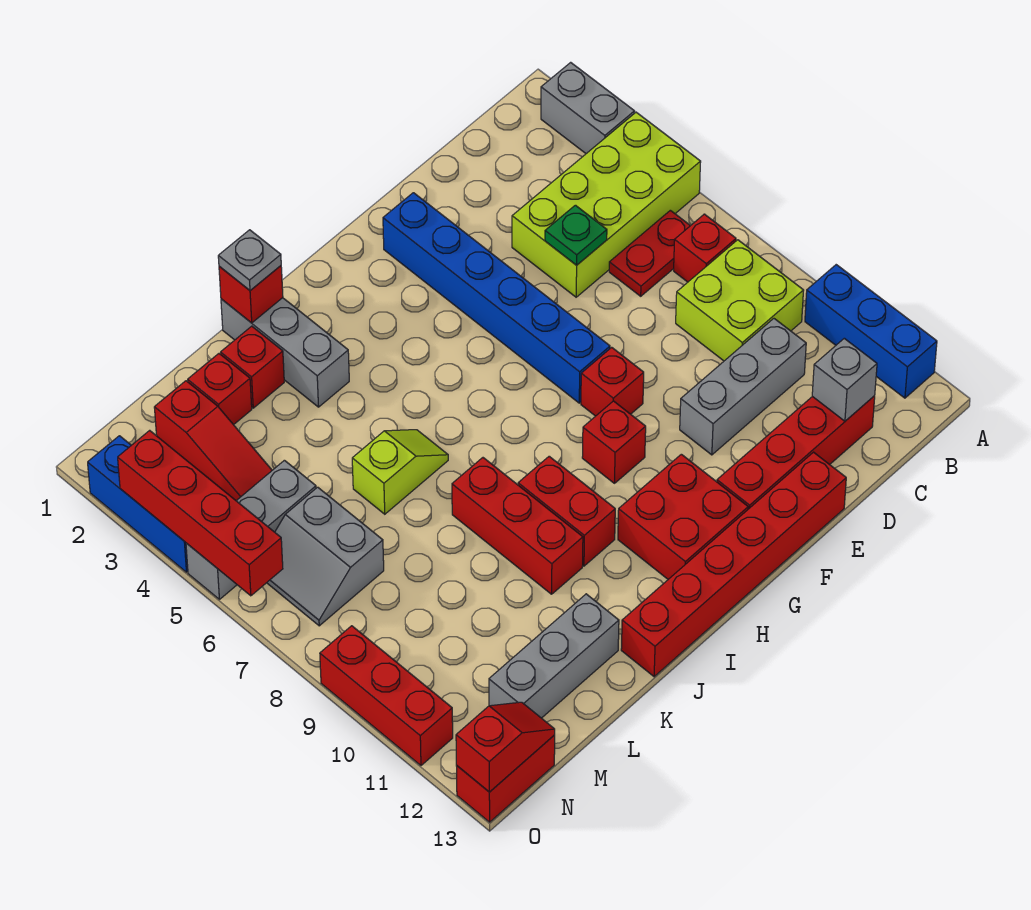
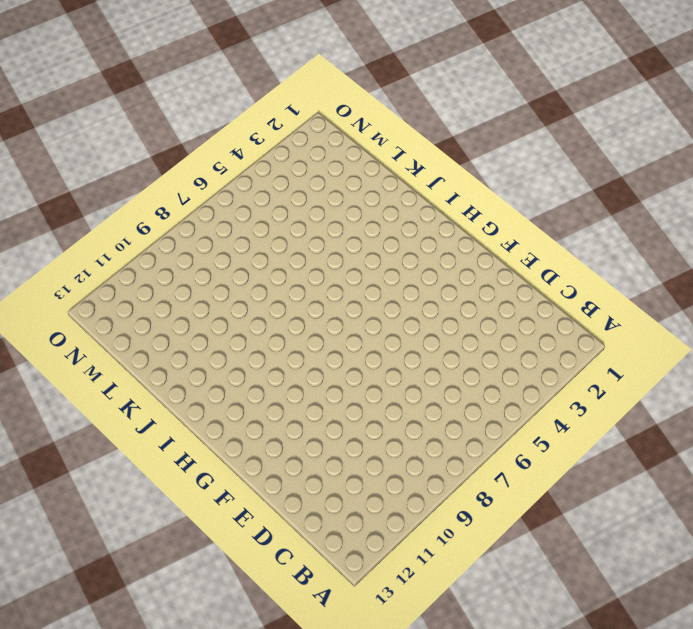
none -> grey 1x2 brick [541,62,635,154]
none -> lime 2x4 brick [512,112,701,297]
none -> blue 1x3 brick [805,265,937,398]
none -> red 1x2 plate [609,210,690,296]

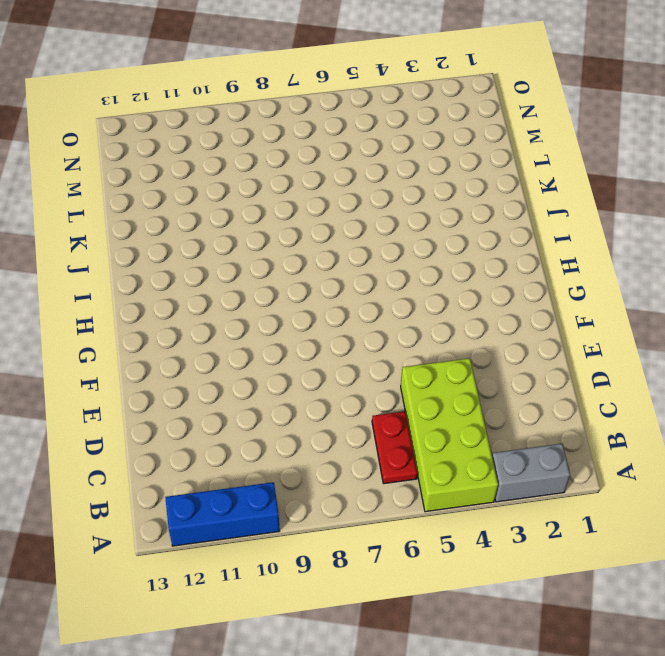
none -> red 1x1 brick [674,214,736,282]
none -> lime 2x2 brick [676,240,804,361]
none -> grey 1x3 brick [680,319,806,455]
none -> red 1x4 brick [717,396,875,509]

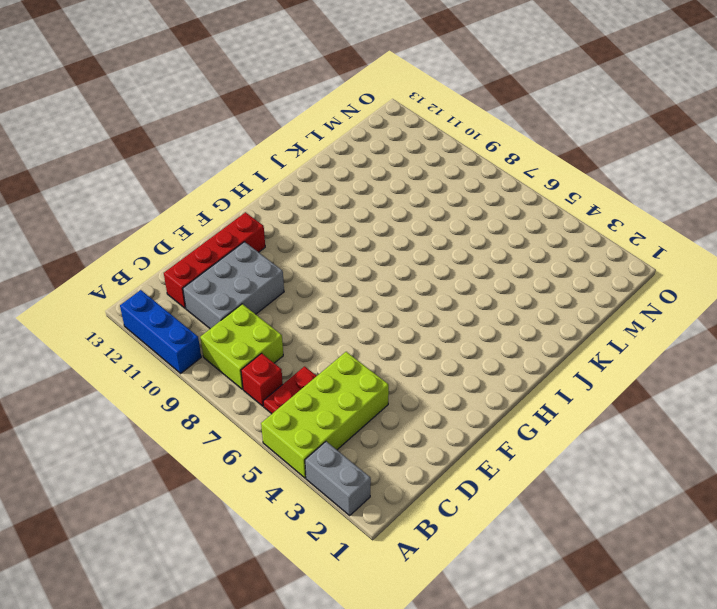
grey 2x3 brick [183,242,284,329] -> grey 1x3 brick [680,319,806,455]
none -> red 1x6 brick [621,452,846,677]
none -> blue 1x6 brick [383,193,610,403]
none -> red 1x1 brick [581,347,644,416]
none -> red 1x1 brick [582,401,646,483]

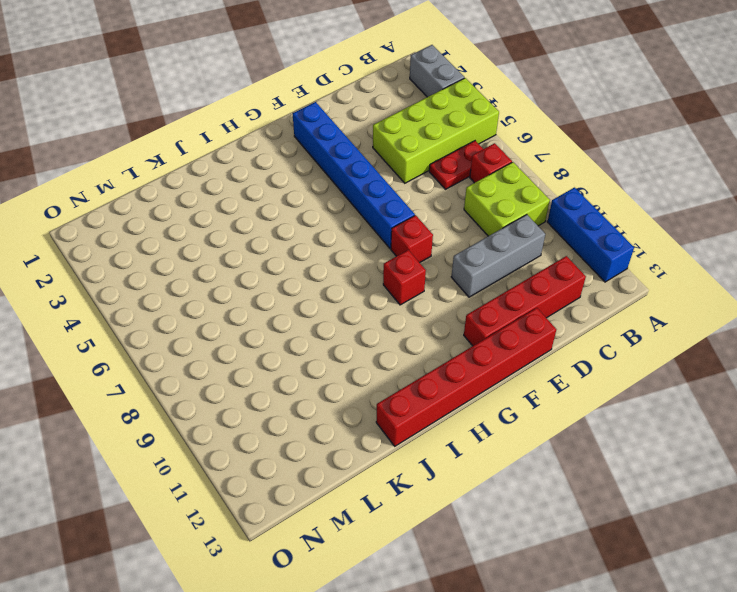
none -> red 2x2 brick [618,454,748,579]
none -> red 1x2 brick [518,456,615,566]
none -> grey 1x3 brick [221,298,349,407]
none -> lime 1x2 slope [352,430,448,514]

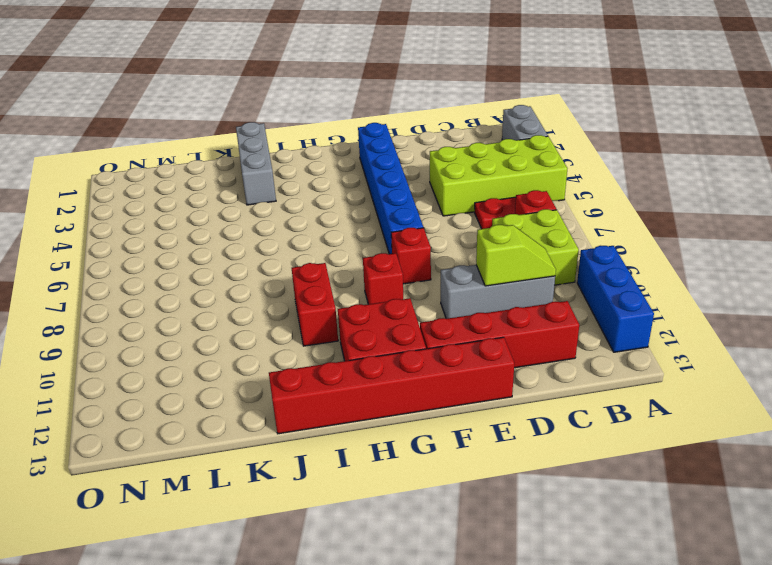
lime 1x2 slope [476,225,556,286] -> lime 1x2 slope moved to [352,430,448,514]
none -> red 1x3 brick [452,458,583,594]
none -> red 1x1 brick [221,326,284,408]
none -> grey 1x3 brick [489,594,619,718]
none -> red 1x1 brick [188,354,252,425]

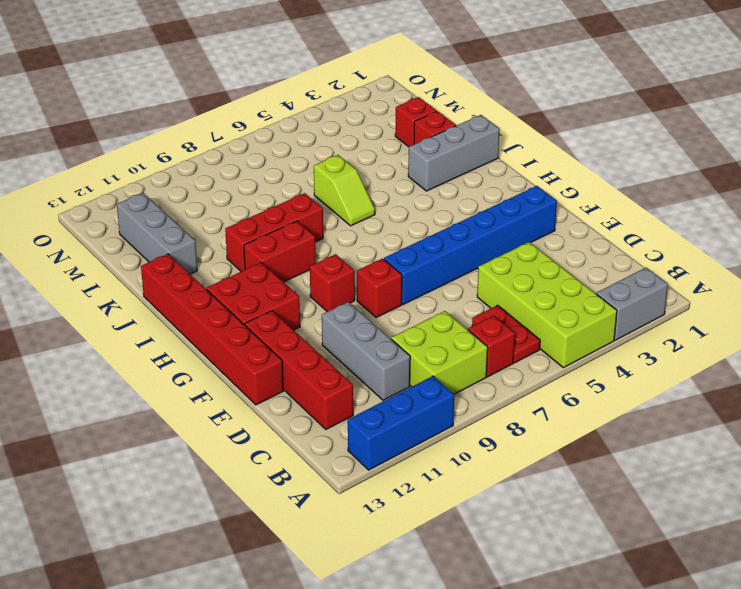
none -> red 1x3 slope [154,381,272,501]
none -> grey 1x3 brick [186,460,316,599]
none -> grey 2x2 slope [267,487,384,626]
none -> red 1x2 brick [457,735,555,822]

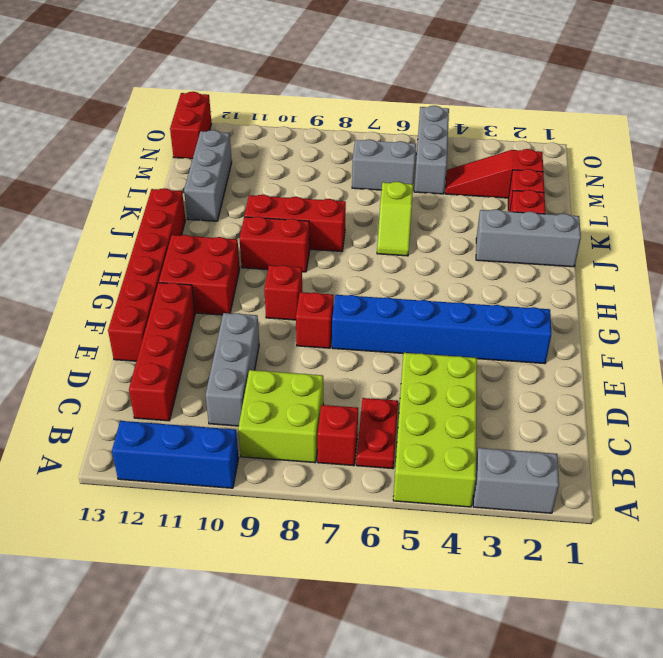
none -> blue 1x3 brick [88,436,188,572]
none -> red 1x3 brick [320,626,453,765]
none -> grey 1x1 brick [812,338,877,421]
none -> green 1x1 plate [545,205,607,265]

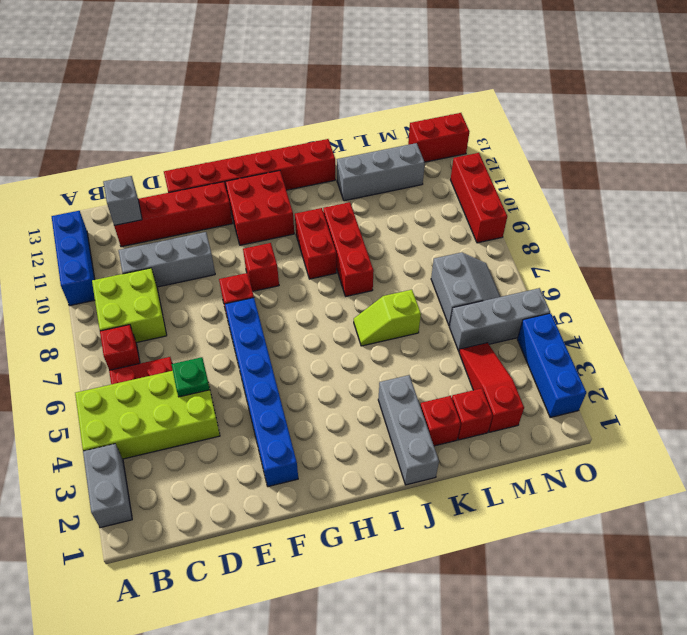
none -> red 1x1 brick [219,266,283,323]
none -> red 1x2 slope [456,702,555,792]
none -> red 1x4 brick [118,430,283,596]
none -> grey 1x1 plate [218,230,281,290]

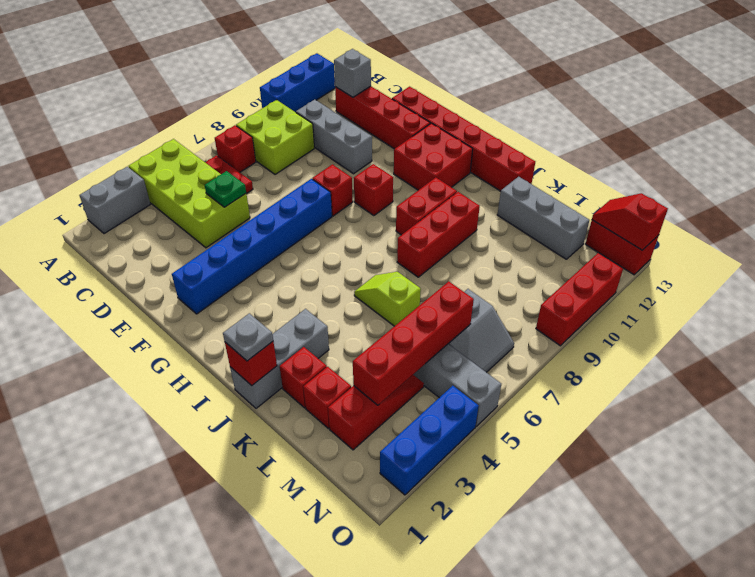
red 1x4 brick [353,281,474,405] -> red 1x4 brick moved to [118,430,283,596]

